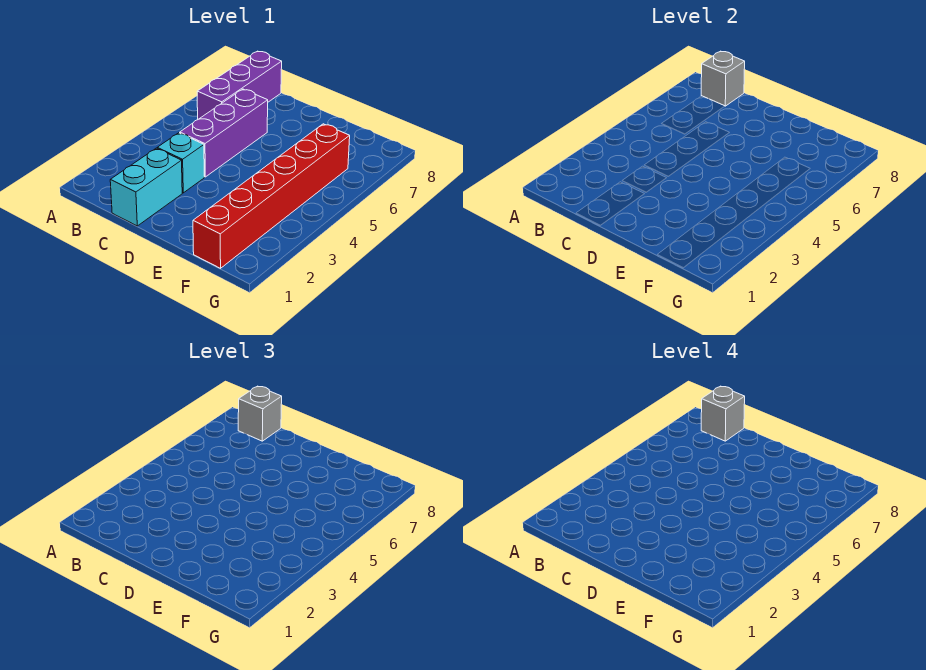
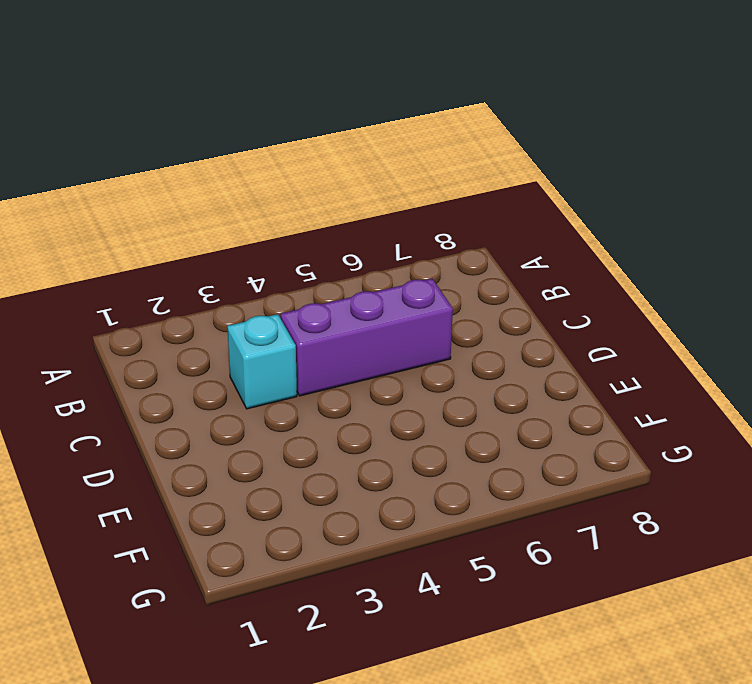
none -> purple 1x3 brick [197,51,282,119]
none -> cyan 1x2 brick [110,148,182,226]

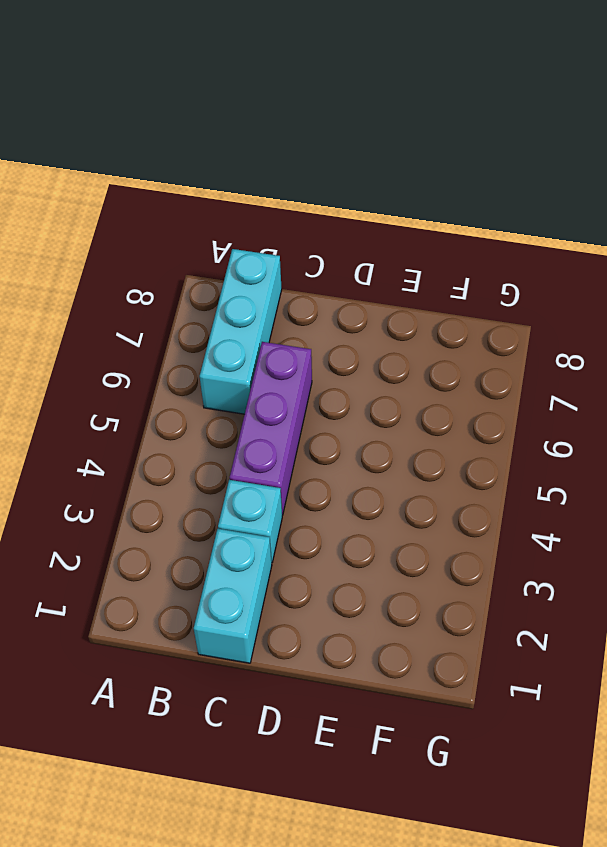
cyan 1x3 brick [200,249,282,414] -> purple 1x3 brick [197,51,282,119]
none -> red 1x6 brick [193,124,350,268]
none -> grey 1x1 brick [701,51,745,106]

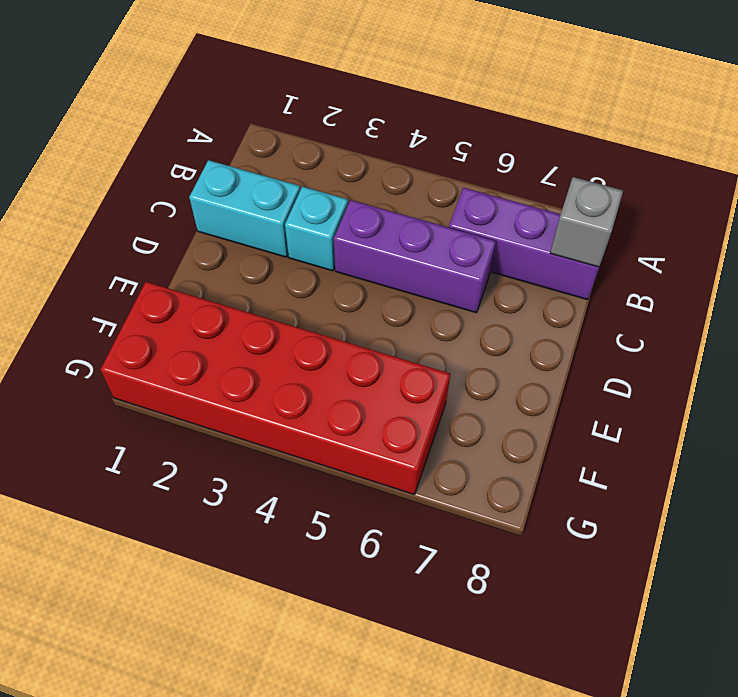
red 2x6 brick [100,282,450,495] -> red 1x6 brick [193,124,350,268]
none -> grey 1x1 brick [238,386,282,441]
none -> grey 1x1 brick [701,386,745,441]

